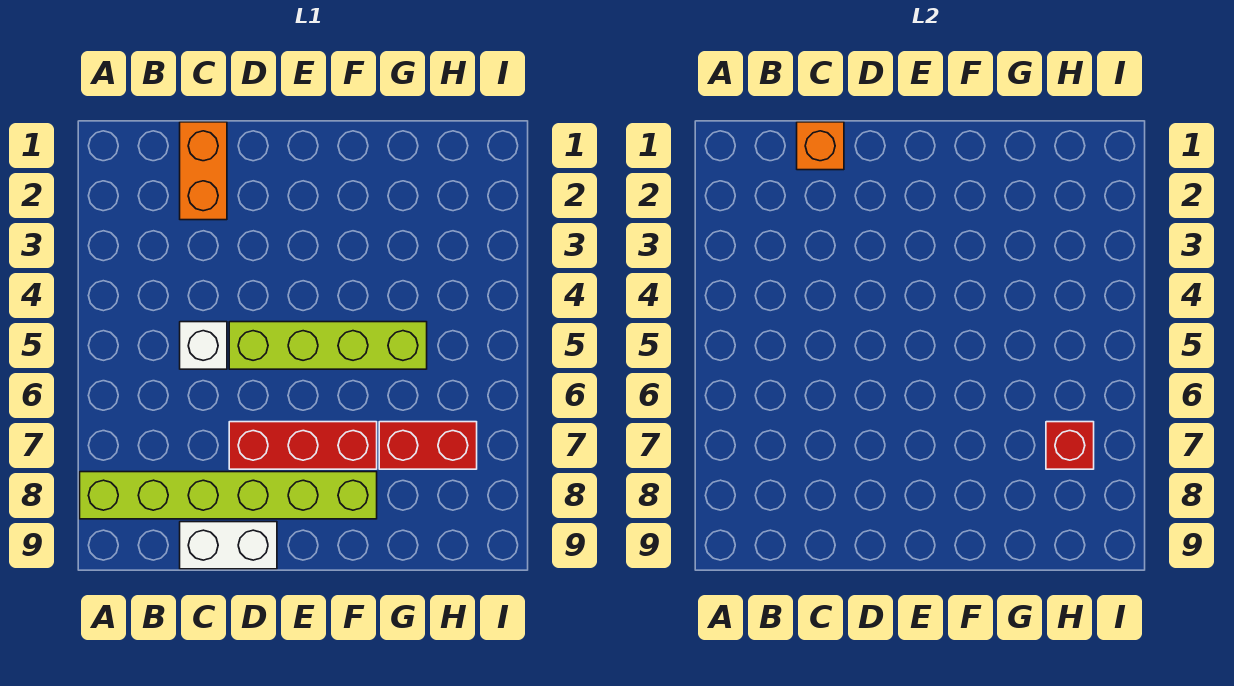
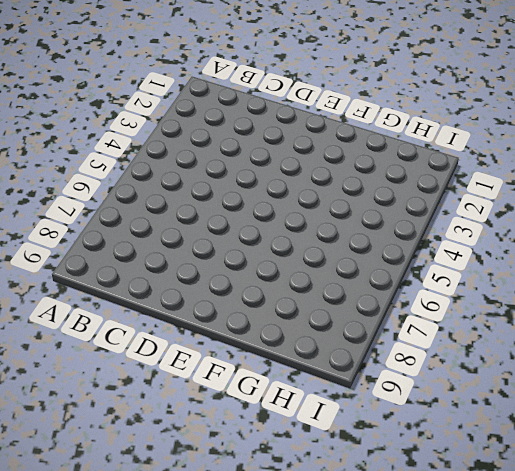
none -> lime 1x6 brick [80,472,377,519]
none -> orange 1x2 brick [180,122,227,220]

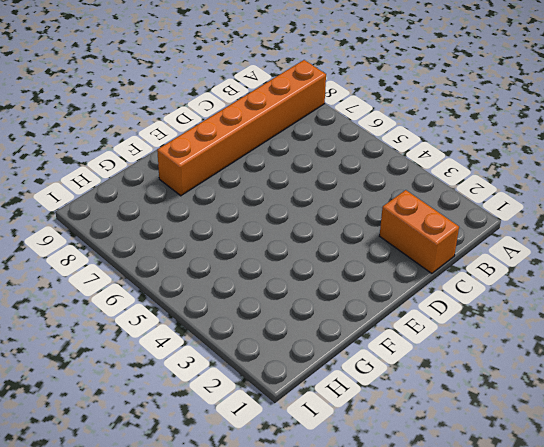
orange 1x6 brick [157,60,326,196] -> lime 1x6 brick [80,472,377,519]
none -> white 1x1 brick [180,322,227,369]
none -> white 1x2 brick [180,522,277,569]

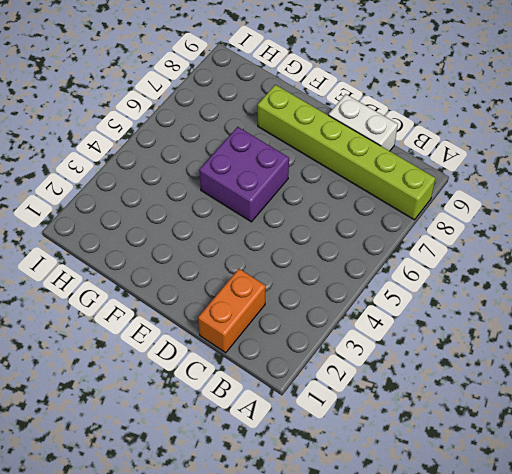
purple 2x2 brick [199,127,289,222] -> lime 1x4 brick [229,322,427,369]
none -> white 1x1 brick [180,322,227,369]
none -> red 1x3 brick [229,422,377,469]

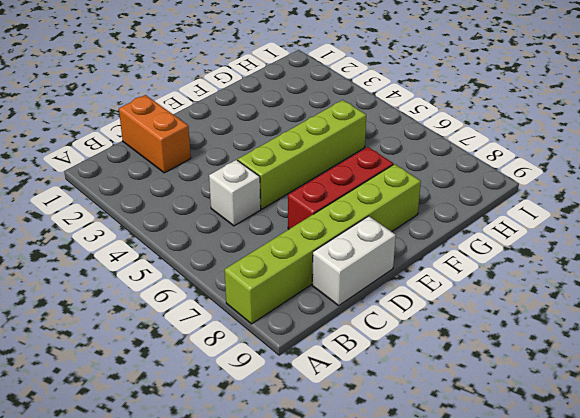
none -> red 1x2 brick [379,422,477,469]
none -> orange 1x1 brick [797,122,844,170]

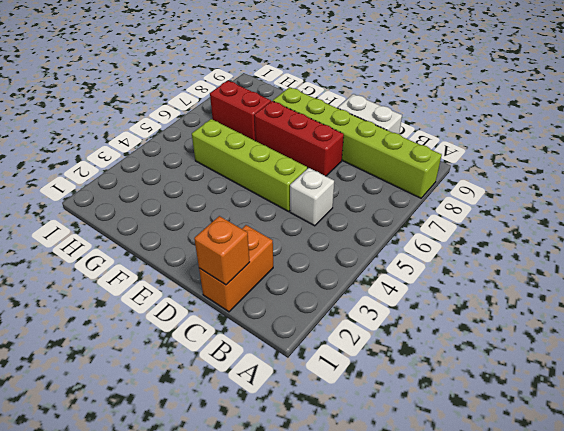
none -> red 1x1 brick [1046,422,1094,469]

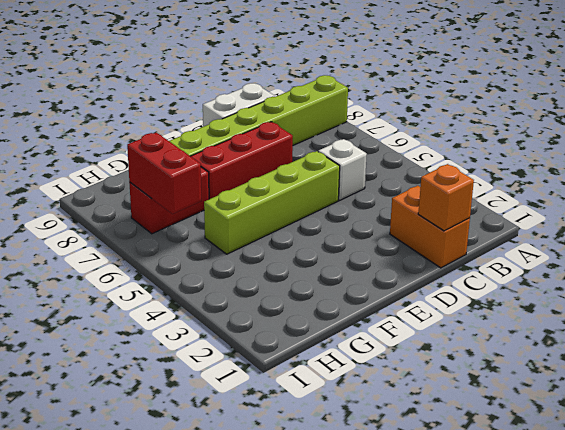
red 1x2 brick [127,133,201,214] -> red 1x1 brick [1046,422,1094,469]

